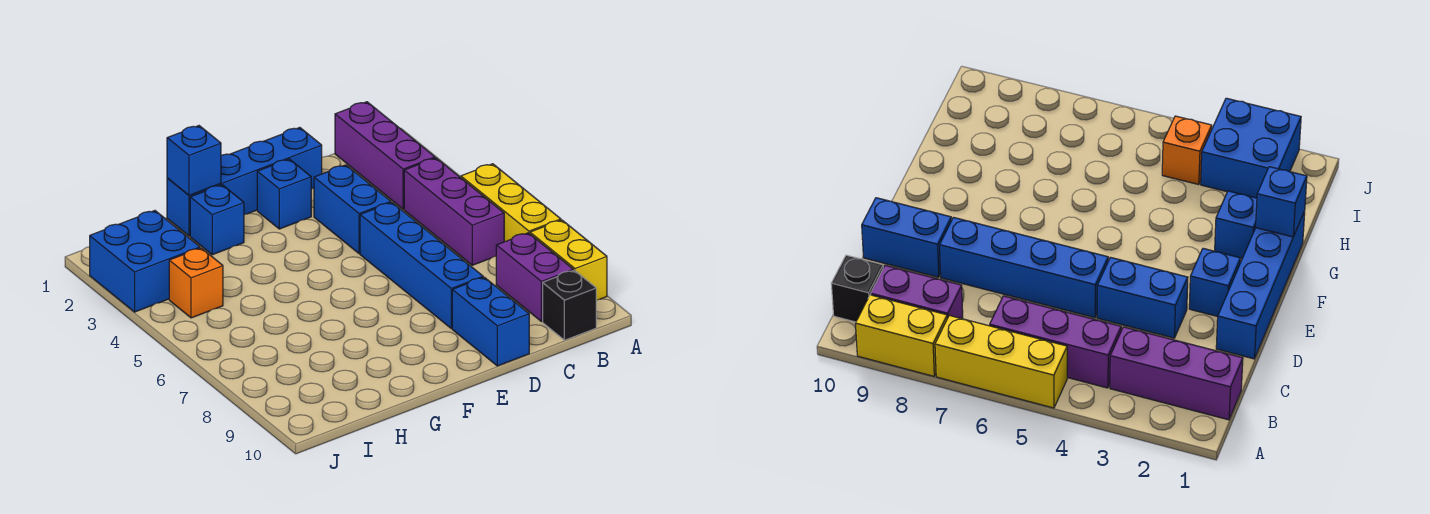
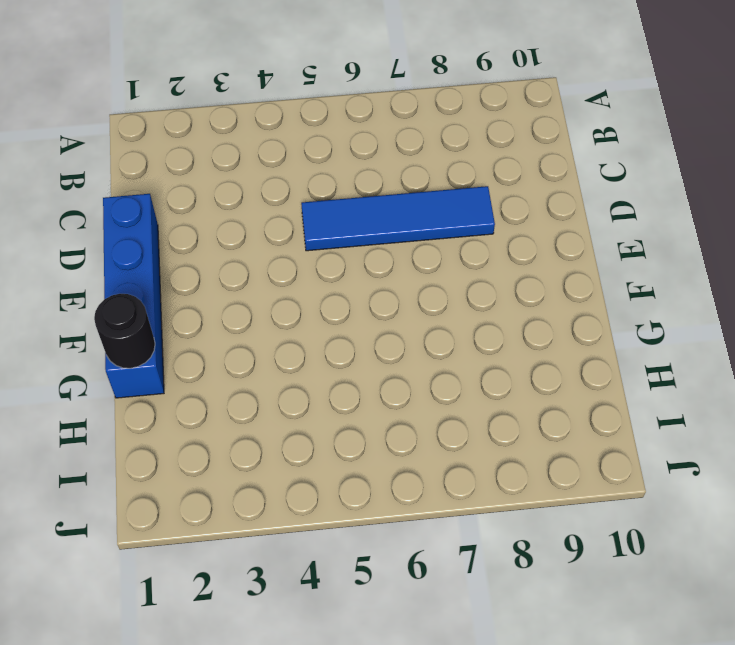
blue 1x4 tile [301,186,495,251] -> blue 1x4 brick [360,202,483,328]
black 1x1 round brick [94,294,155,368] -> blue 1x1 brick [167,126,221,195]
none -> yellow 1x3 brick [461,164,561,242]
none -> yellow 1x2 brick [530,220,607,300]
none -> purple 1x3 brick [335,102,435,209]

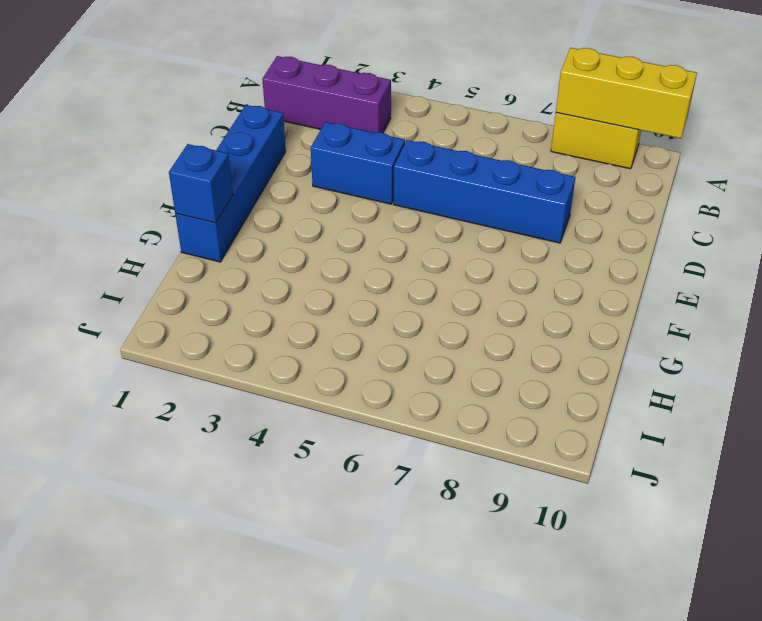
yellow 1x3 brick [556,48,697,138] -> yellow 1x3 brick moved to [461,164,561,242]
none -> purple 1x3 brick [404,158,504,265]
none -> purple 1x2 brick [496,233,573,322]
none -> black 1x1 brick [543,270,596,340]

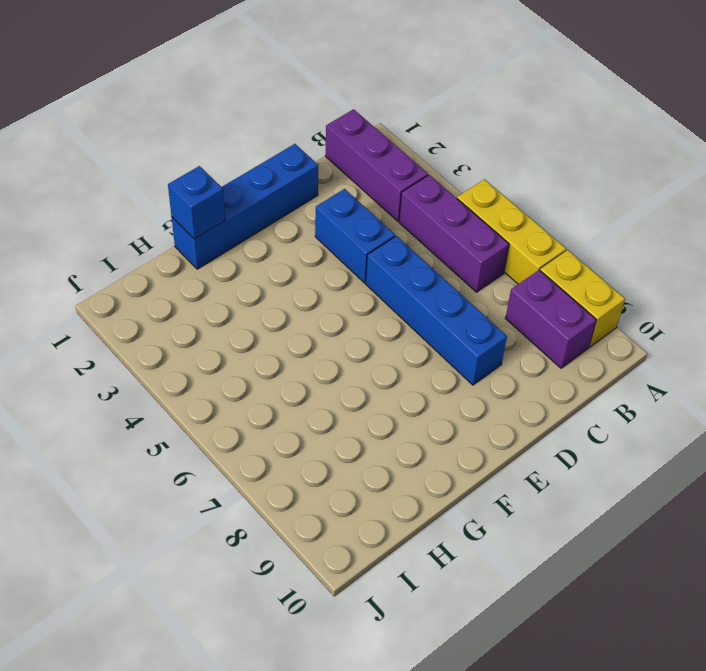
none -> black 1x1 brick [543,270,596,340]
none -> blue 1x2 brick [452,277,529,366]
none -> blue 1x1 brick [257,159,311,229]

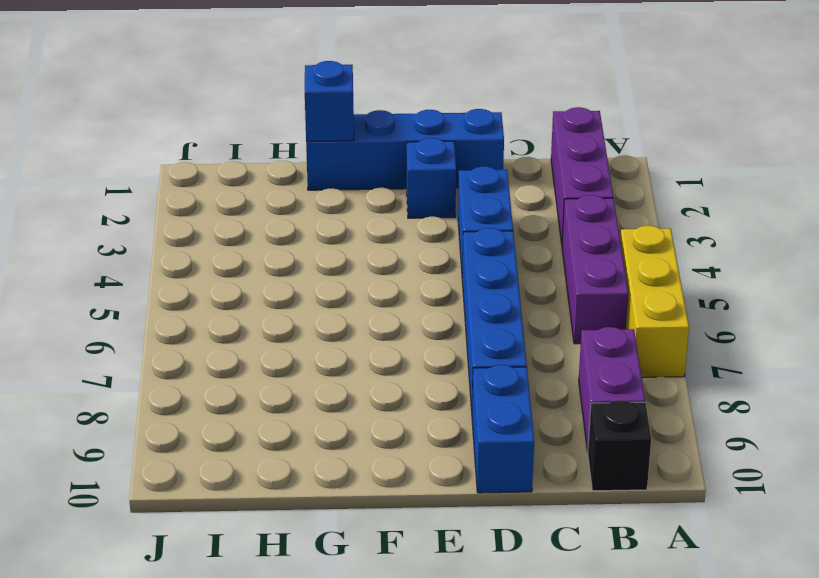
none -> yellow 1x2 brick [530,220,607,300]
none -> blue 1x1 brick [190,185,244,255]
none -> blue 2x2 brick [90,211,200,312]

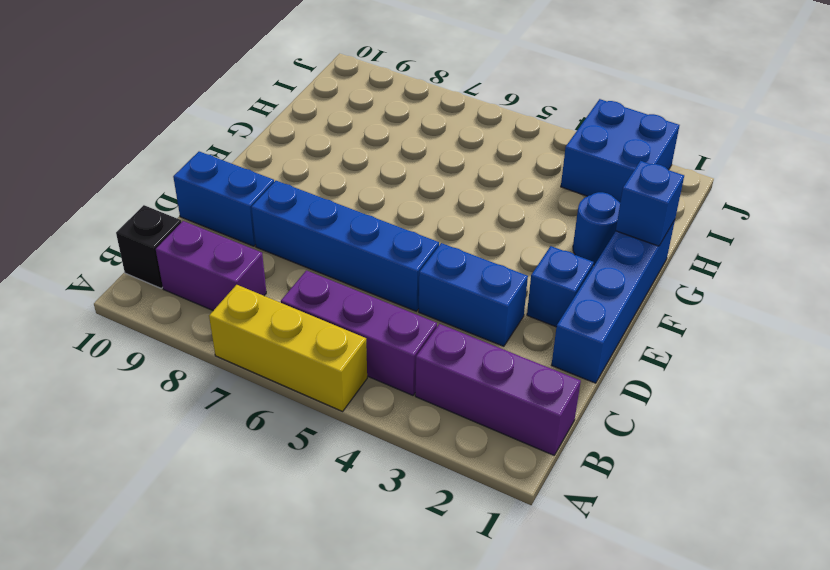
blue 1x1 round brick [573,192,620,265] -> blue 1x1 brick [190,185,244,255]
none -> yellow 1x2 brick [530,220,607,300]
none -> orange 1x1 brick [169,248,223,318]

